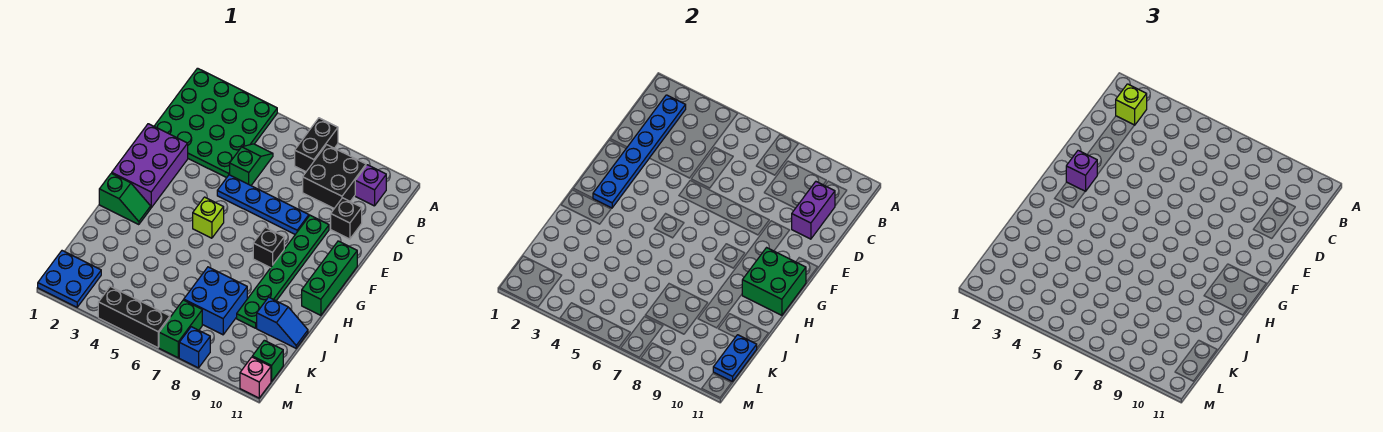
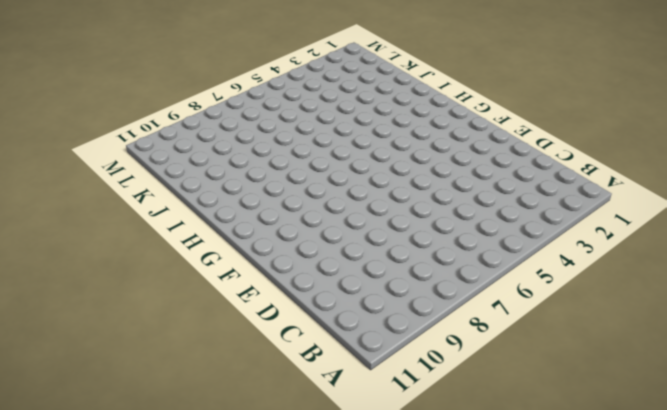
none -> green 4x4 plate [154,68,277,178]
none -> black 1x2 brick [295,118,338,172]
none -> black 2x2 brick [303,145,366,208]

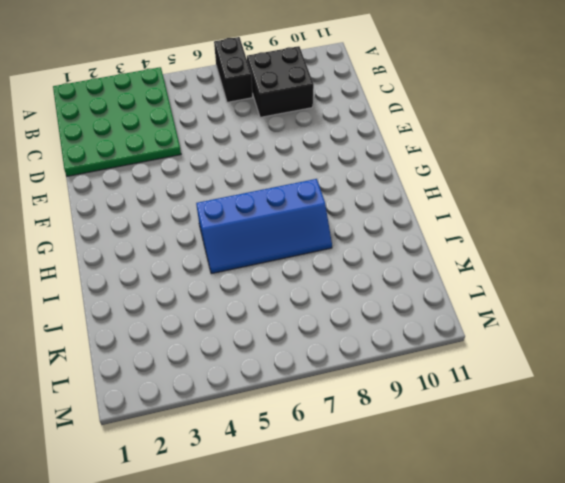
blue 2x4 slope [196,179,332,274] -> none
none -> purple 1x1 brick [355,165,386,206]
none -> green 1x2 slope [230,144,273,185]
none -> black 1x1 brick [331,198,362,239]

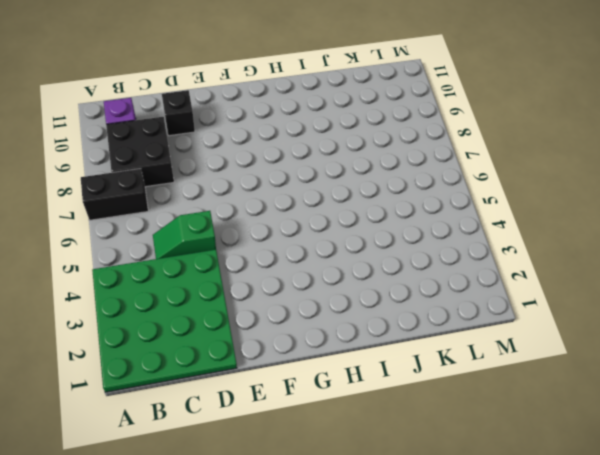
none -> purple 2x3 brick [112,124,188,208]
none -> blue 1x4 plate [217,175,309,234]
none -> green 1x6 plate [237,215,329,328]

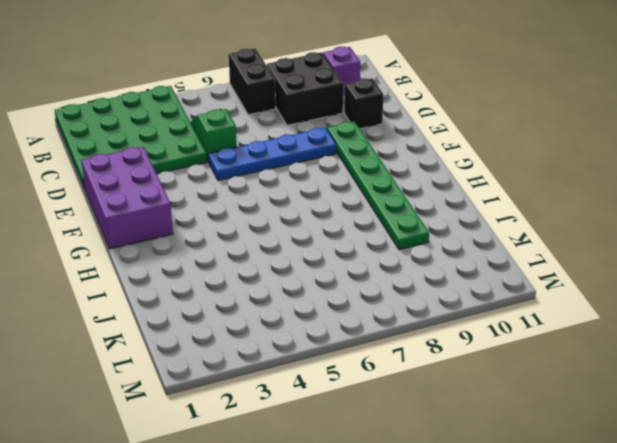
none -> green 1x3 brick [302,241,357,315]
none -> lime 1x1 brick [193,197,224,238]
none -> black 1x1 brick [253,227,284,268]

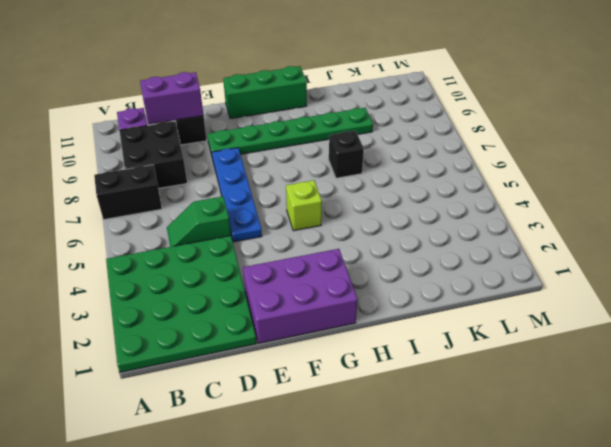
black 1x1 brick [329,131,364,178] -> black 1x1 brick moved to [253,227,284,268]
none -> green 1x2 slope [99,173,151,225]
none -> blue 2x2 brick [184,267,247,335]
none -> blue 1x2 slope [257,297,308,348]

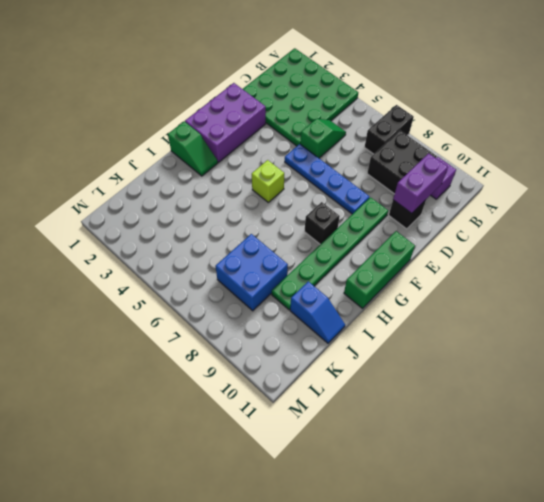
none -> blue 2x2 plate [38,251,101,307]
none -> green 1x2 brick [159,300,202,358]
none -> green 1x1 brick [252,340,283,382]

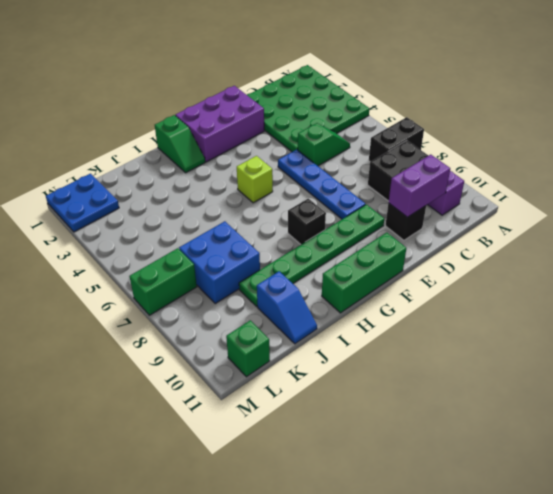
none -> black 1x3 brick [98,286,170,348]
none -> blue 1x1 brick [179,327,210,368]
none -> pink 1x1 brick [240,357,271,398]

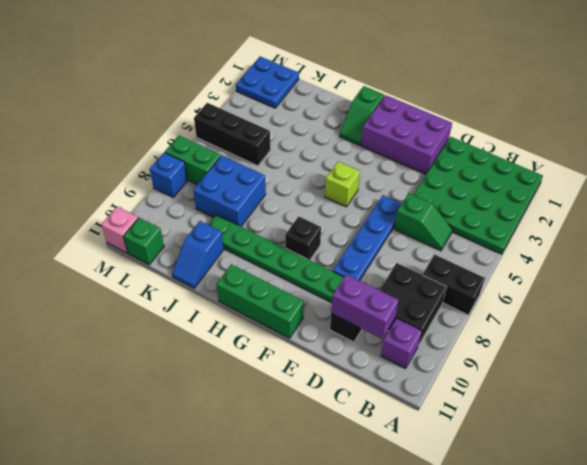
black 1x3 brick [194,103,271,166] -> black 1x3 brick turned to [98,286,170,348]
none -> blue 1x6 plate [593,95,686,208]
none -> green 2x2 brick [742,248,806,315]
none -> blue 1x2 plate [713,335,757,382]

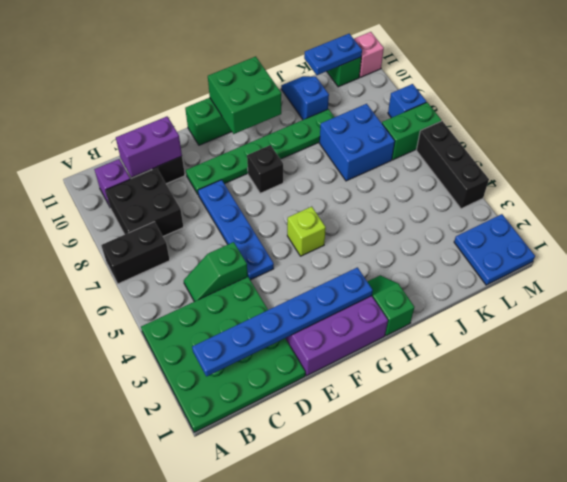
none -> lime 1x1 brick [1116,84,1147,125]
none -> purple 1x1 brick [1066,150,1097,191]

